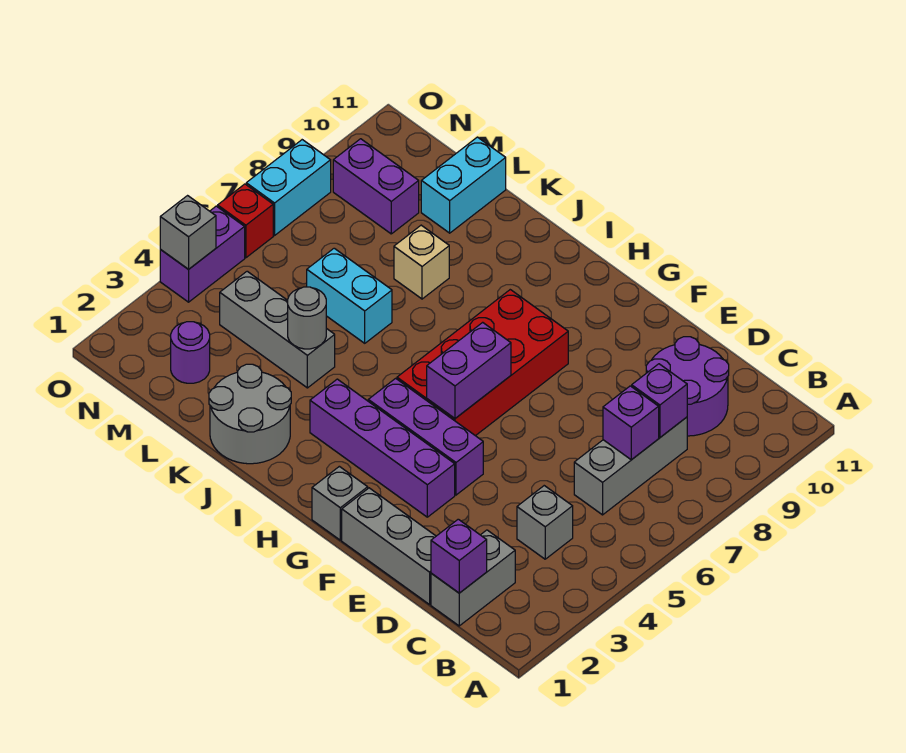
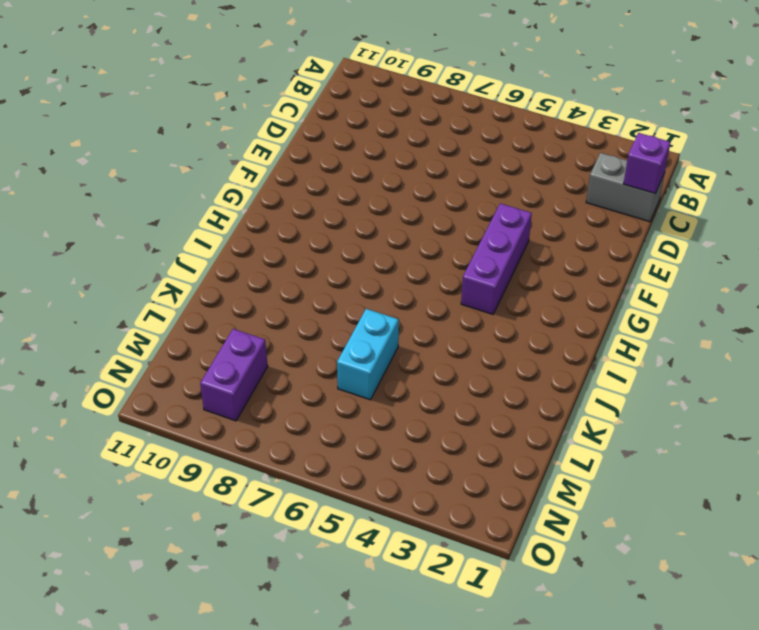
none -> grey 1x1 brick [517,486,573,559]
none -> grey 1x3 brick [574,417,687,515]
none -> purple 2x2 round brick [646,337,729,436]

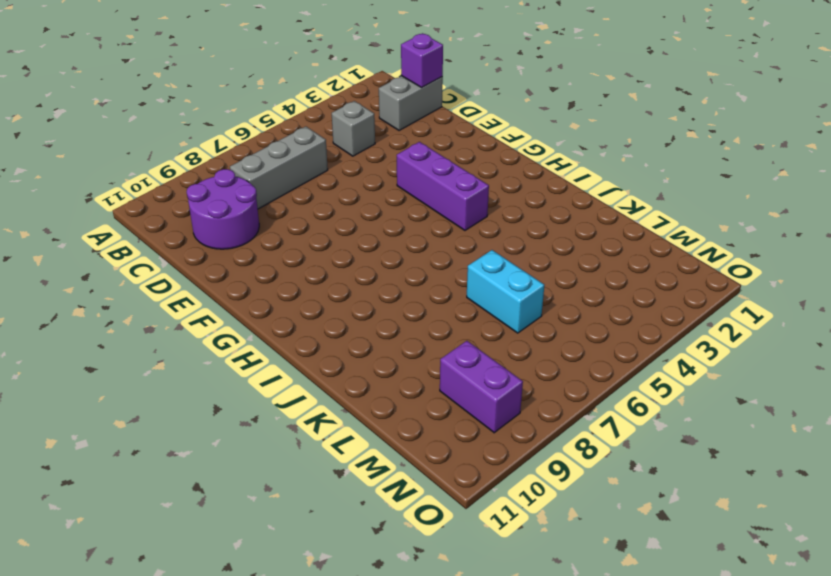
none -> grey 1x3 brick [342,488,436,604]
none -> purple 1x4 brick [310,379,455,517]
none -> grey 1x1 brick [312,466,368,540]

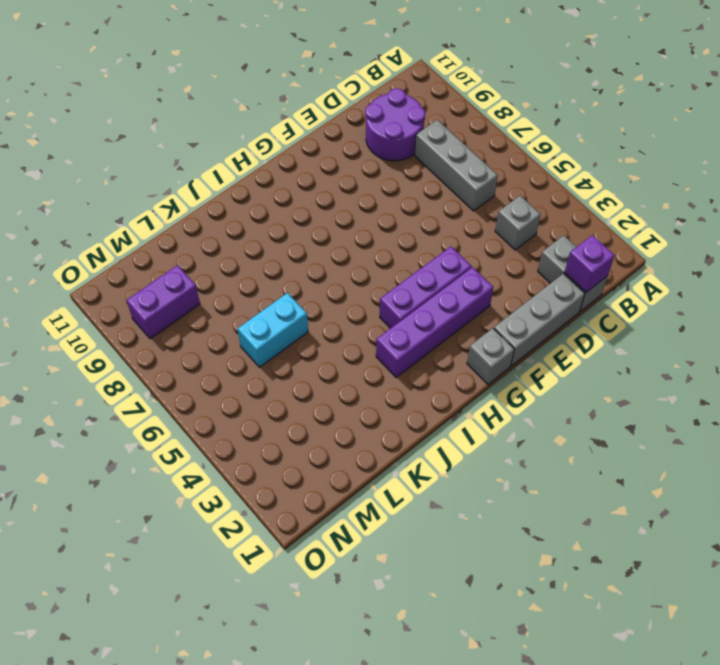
none -> red 2x4 brick [397,290,568,436]
none -> grey 2x2 round brick [209,364,291,464]
none -> grey 1x3 brick [220,271,335,388]

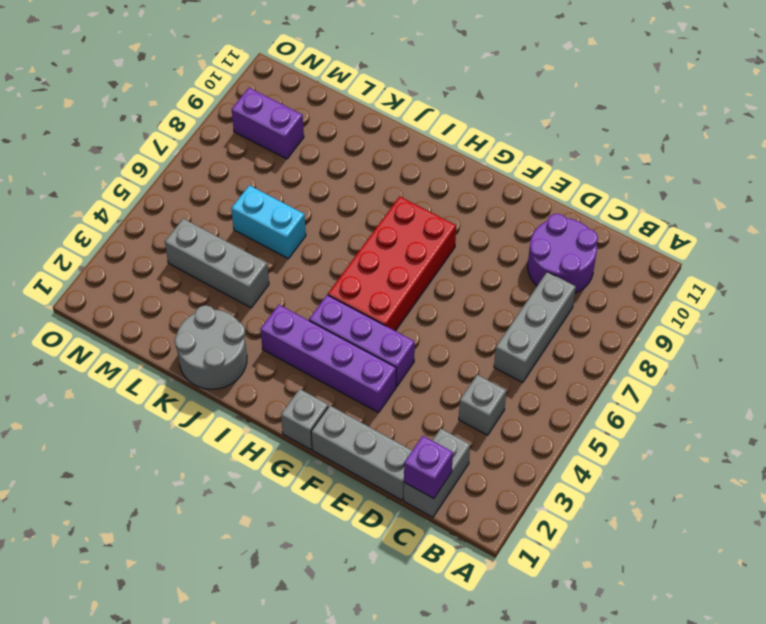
none -> tan 1x1 brick [394,225,449,299]
none -> cyan 1x2 brick [421,137,506,233]
none -> purple 1x1 round brick [171,322,210,383]

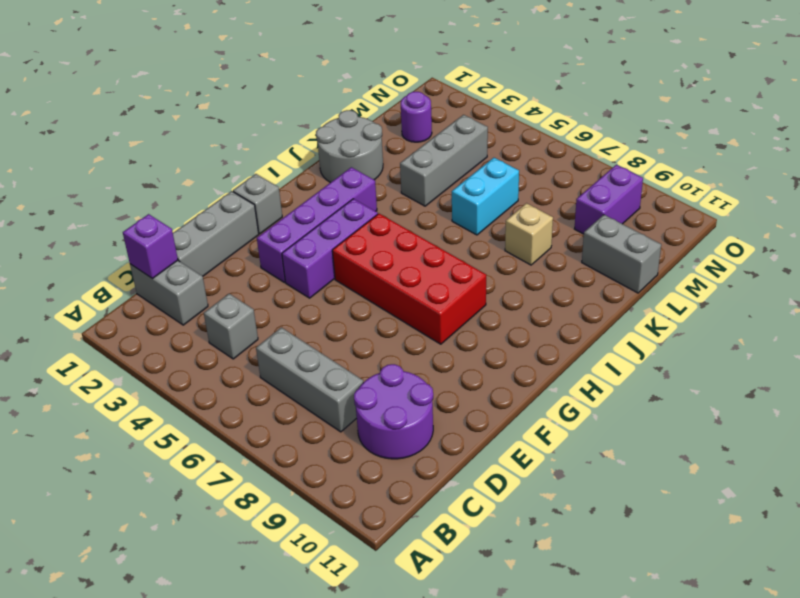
grey 1x2 brick [582,215,661,293] -> cyan 1x2 brick [421,137,506,233]
none -> purple 1x2 brick [160,206,245,302]
none -> red 1x1 brick [218,184,273,258]
none -> cyan 1x2 brick [246,140,331,235]

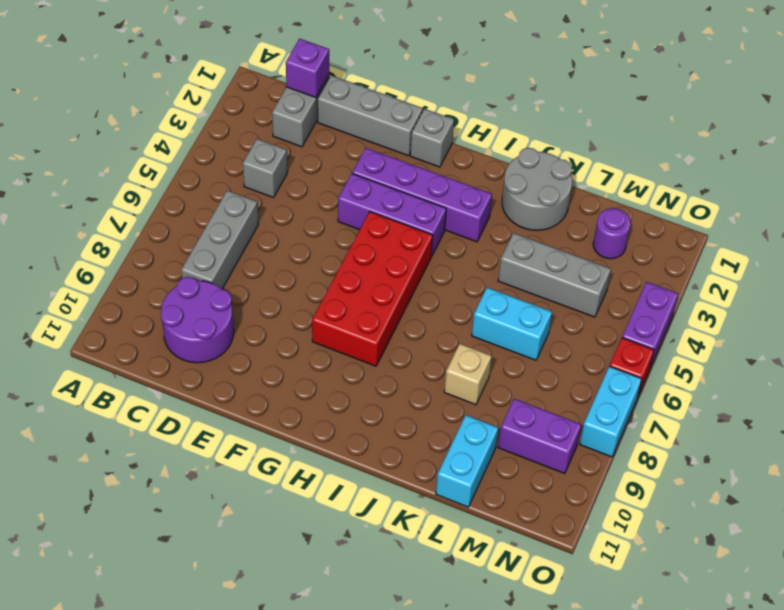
none -> purple 1x1 brick [603,386,659,460]
none -> purple 1x1 brick [632,364,687,437]
none -> purple 1x2 brick [427,322,511,418]

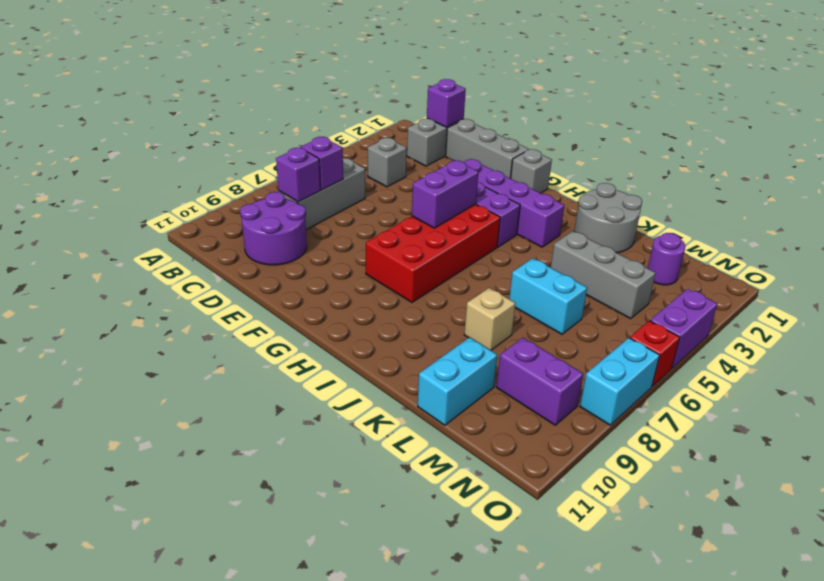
none -> grey 1x1 round brick [288,287,326,349]
none -> grey 1x1 brick [160,196,216,269]

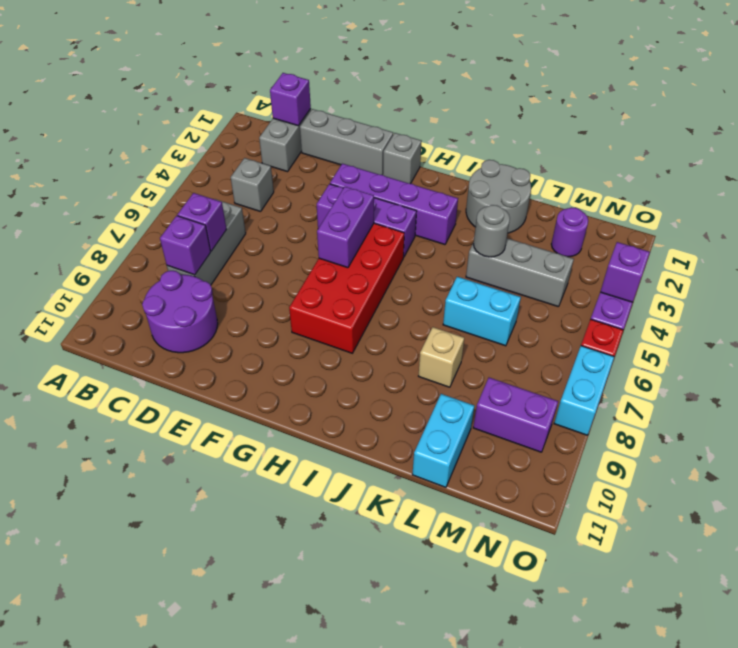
purple 1x1 brick [600,242,650,302] -> grey 1x1 brick [160,196,216,269]

